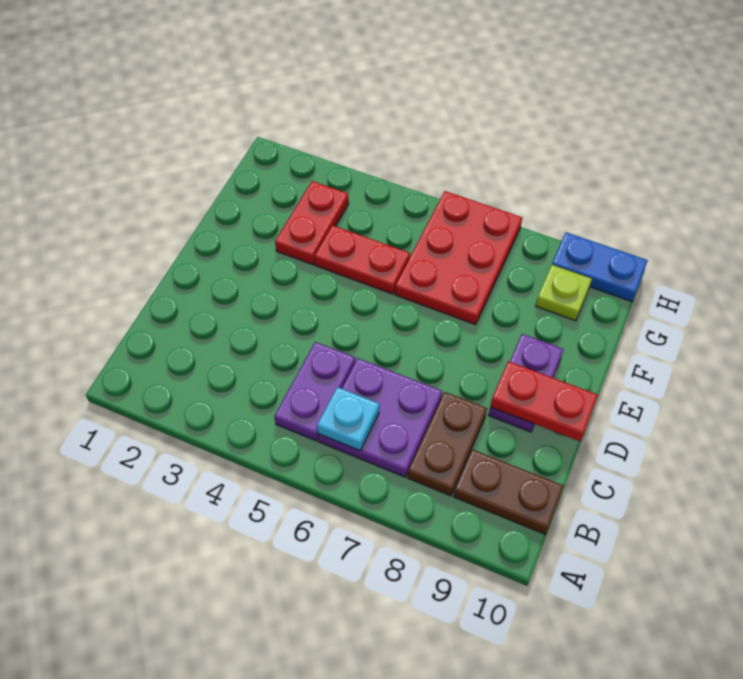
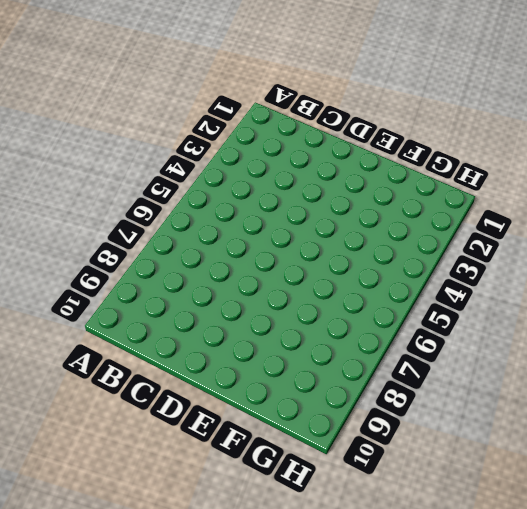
none -> purple 1x2 plate [274,342,355,441]
none -> purple 2x2 plate [318,358,442,477]
none -> brown 1x2 plate [408,392,487,496]

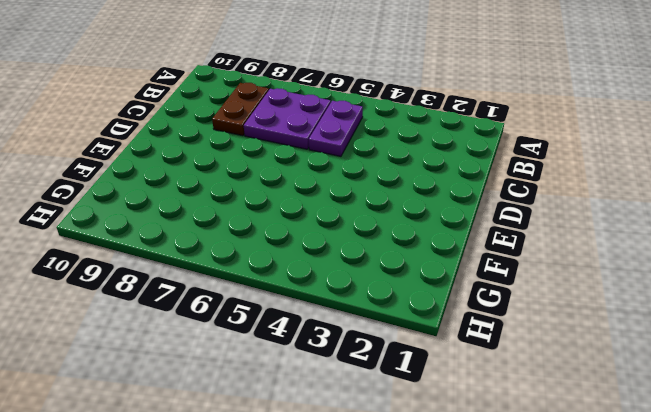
none -> brown 1x2 plate [454,450,564,534]
none -> purple 1x2 plate [489,334,564,432]
none -> red 1x2 plate [275,181,349,265]

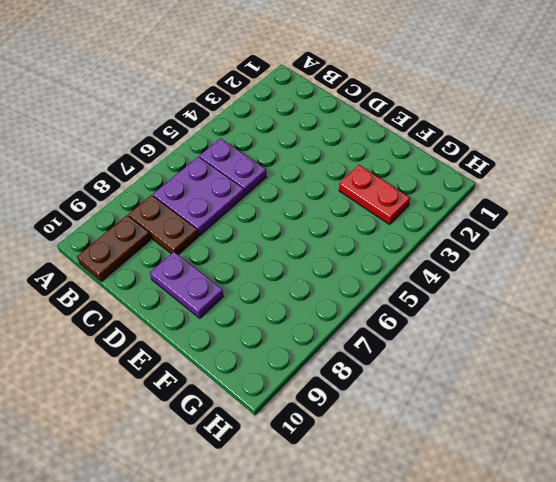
none -> red 1x2 plate [314,225,410,294]
none -> red 2x3 plate [395,191,522,325]
none -> lime 1x1 plate [536,265,592,321]

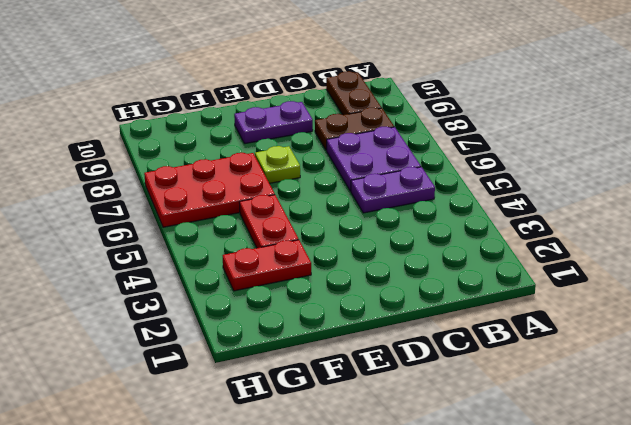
lime 1x1 plate [255,146,300,183] -> lime 1x1 plate moved to [536,265,592,321]
none -> blue 1x2 plate [552,232,648,302]
none -> cyan 1x1 plate [317,387,380,451]
none -> red 1x2 plate [490,361,598,441]

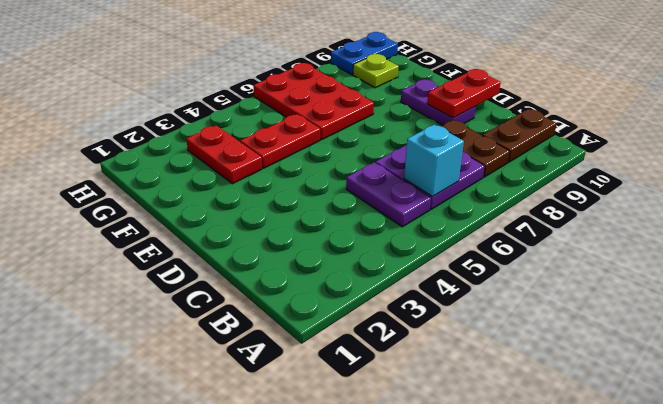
cyan 1x1 brick [404,124,464,196] -> cyan 1x1 plate [317,387,380,451]

